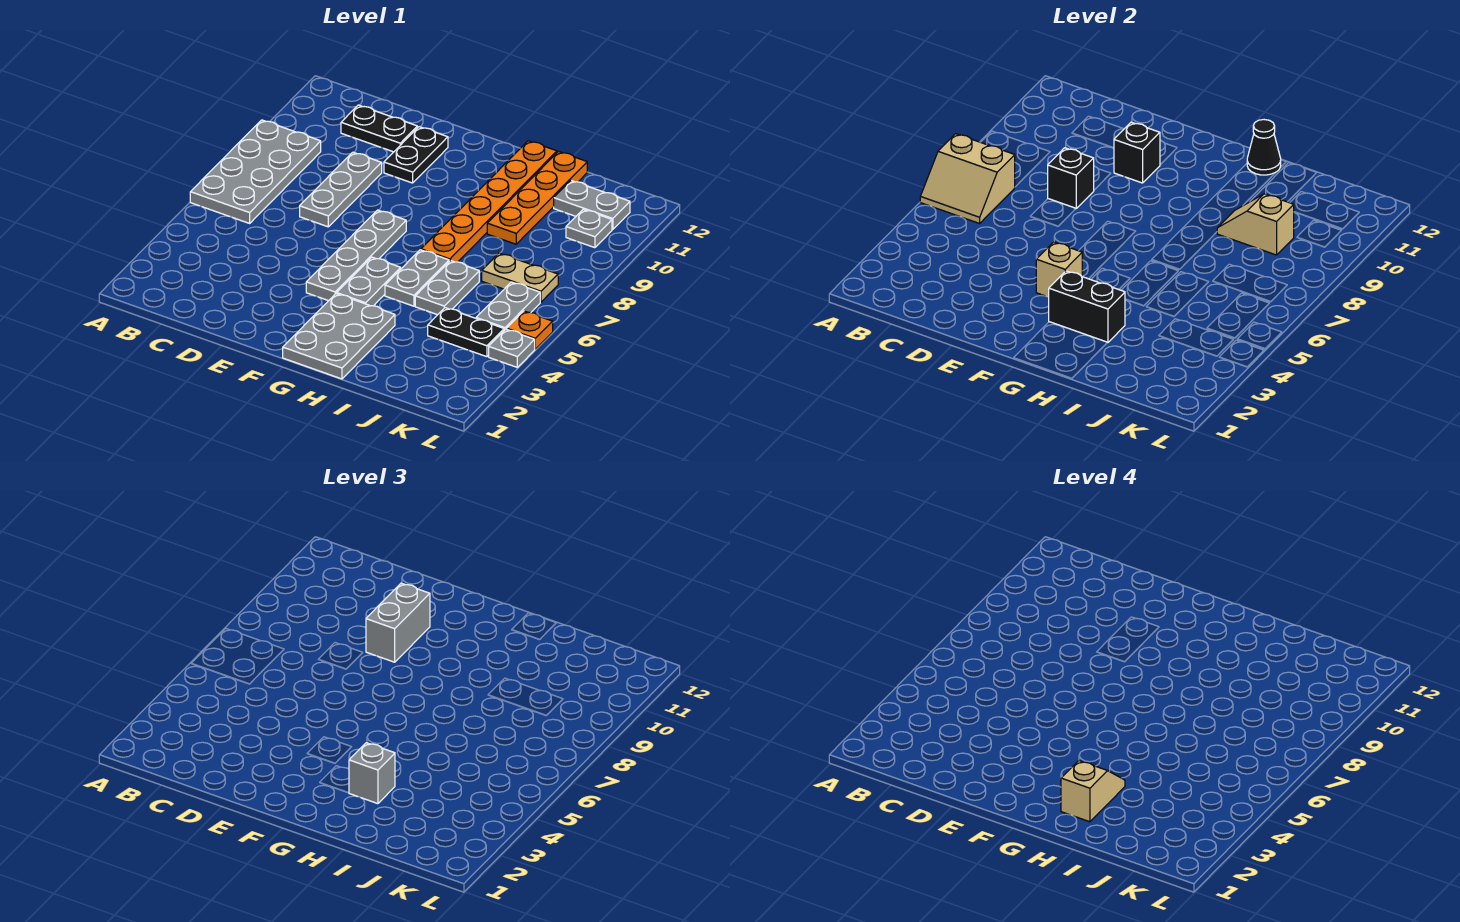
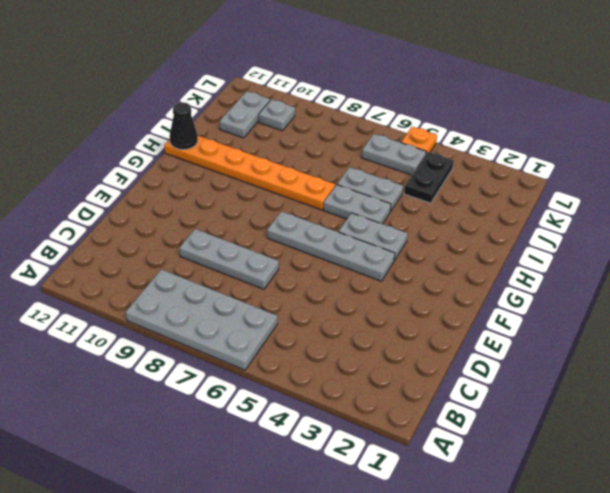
none -> black 1x2 plate [341,105,417,152]
none -> black 1x2 plate [384,127,448,183]
none -> grey 2x3 plate [283,294,395,379]

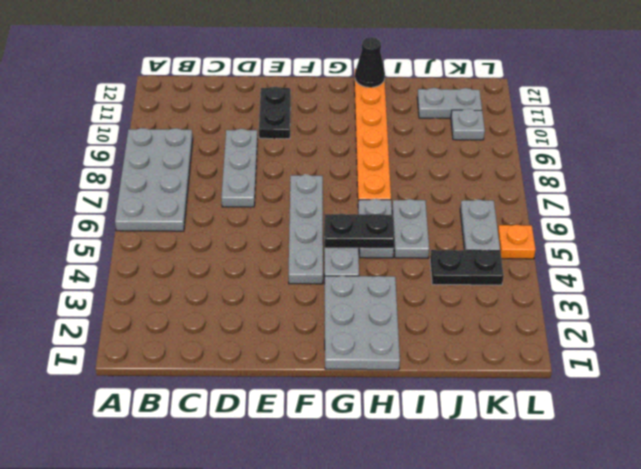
black 1x2 plate [324,213,395,248] -> black 1x2 plate moved to [341,105,417,152]
none -> orange 1x4 plate [487,152,587,244]
none -> tan 1x2 plate [482,253,558,302]
none -> grey 1x1 plate [489,329,535,367]

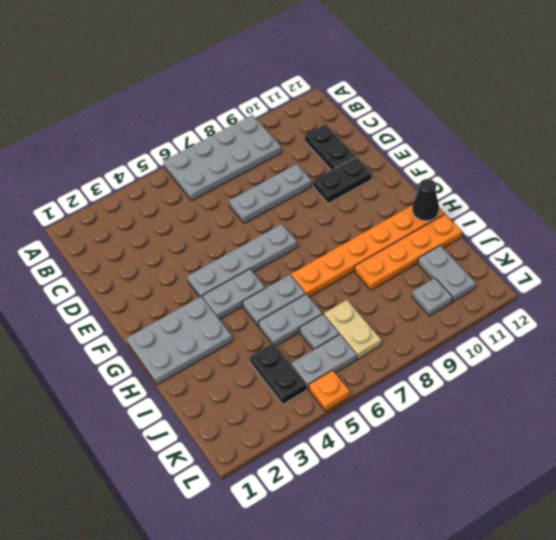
grey 1x1 plate [300,314,339,350] -> grey 1x1 plate moved to [489,329,535,367]
none -> tan 2x2 slope [920,134,1015,223]
none -> black 1x1 brick [1048,148,1094,208]
none -> black 1x1 brick [1114,122,1160,183]

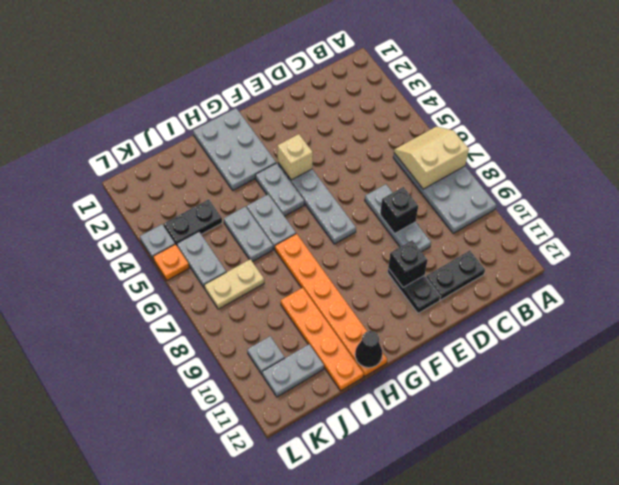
none -> black 1x2 brick [1049,271,1125,343]
none -> tan 1x2 slope [1217,194,1294,255]
none -> grey 1x2 brick [366,583,430,662]

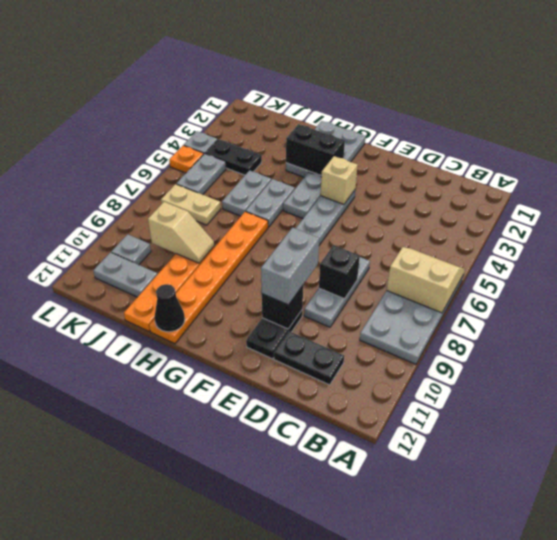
none -> grey 1x1 brick [349,743,395,804]
none -> tan 1x2 slope [1061,761,1125,822]

